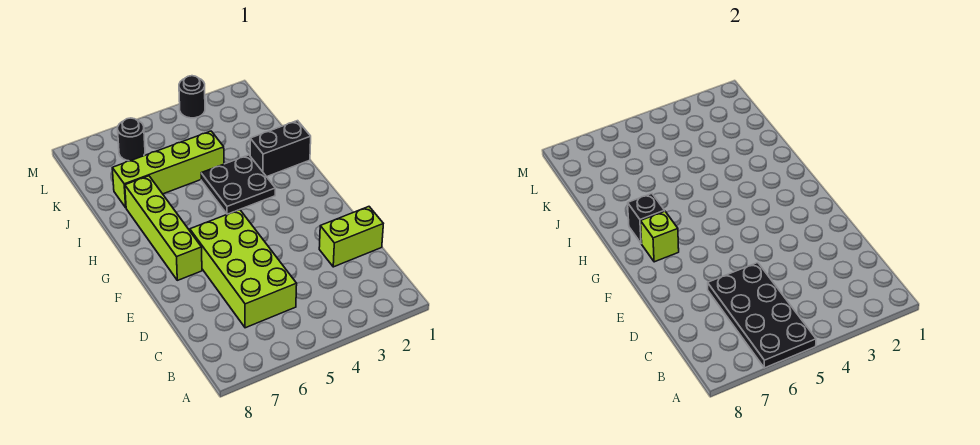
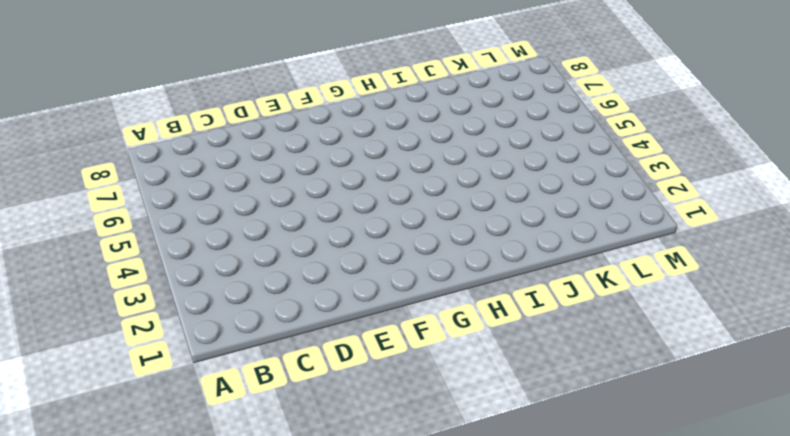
none -> lime 2x4 brick [190,210,297,328]
none -> lime 1x2 brick [319,207,383,267]

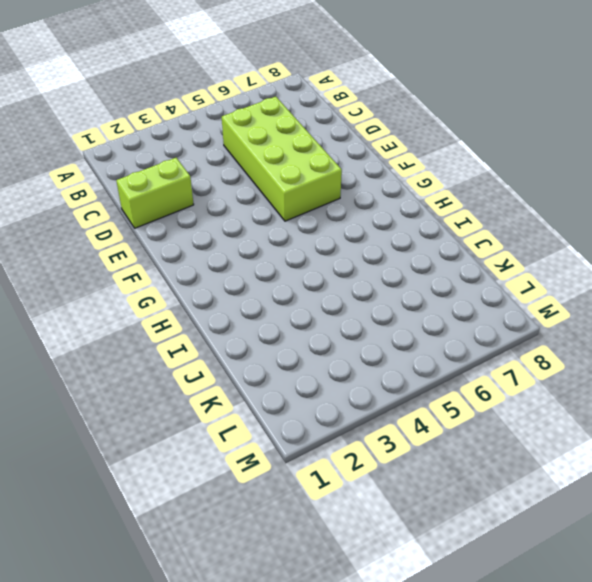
none -> lime 1x4 brick [125,176,202,280]
none -> black 2x2 plate [201,155,275,214]

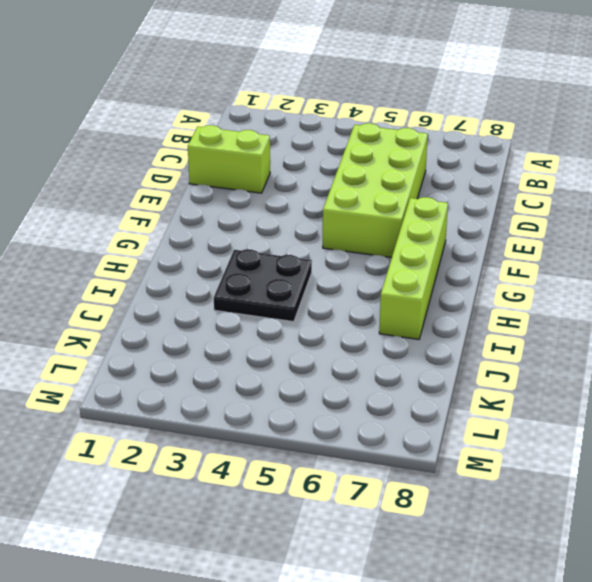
none -> black 1x2 brick [250,121,311,177]
none -> lime 1x4 brick [112,131,224,208]

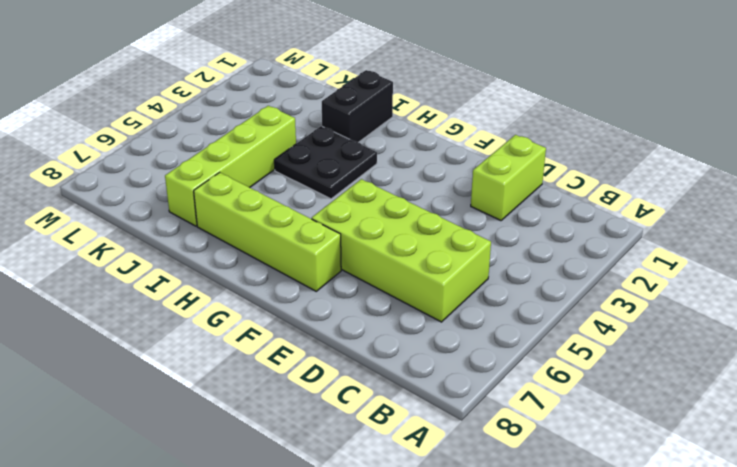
none -> black 1x1 round brick [118,118,145,161]
none -> black 1x1 round brick [179,76,205,118]

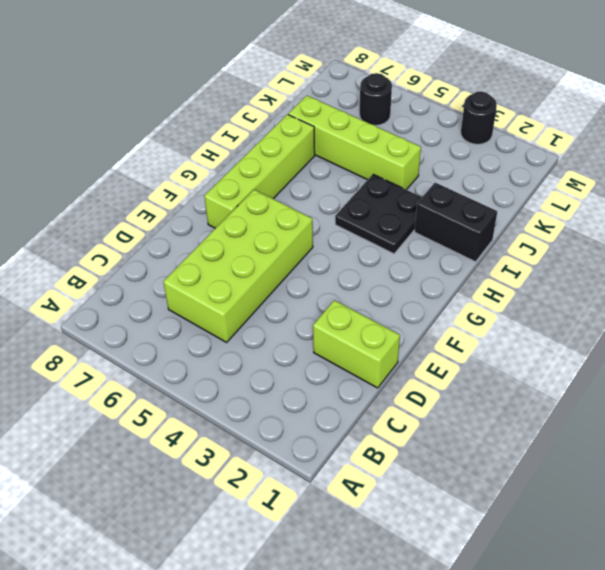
none -> black 2x4 plate [708,263,816,368]
none -> lime 1x1 brick [641,211,679,262]

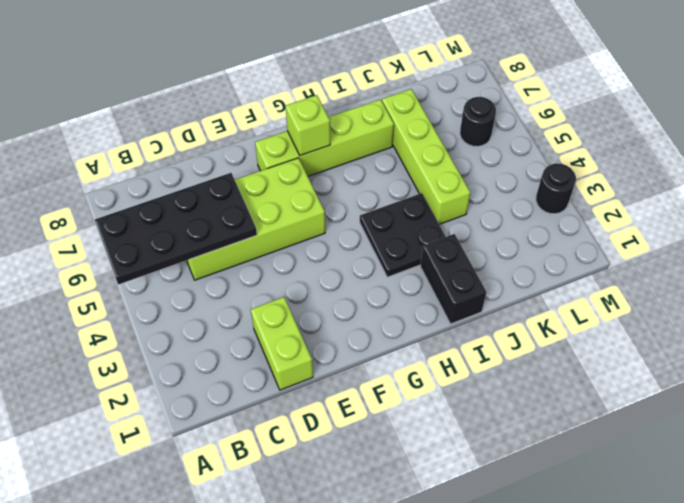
none -> black 1x1 brick [628,194,665,244]

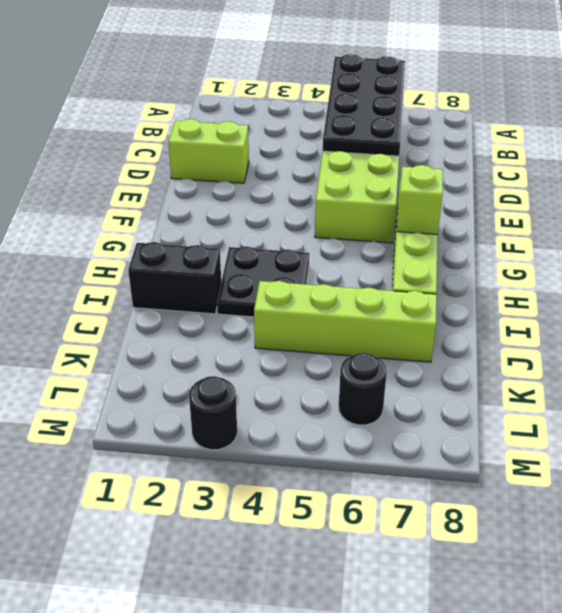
none -> black 1x1 brick [628,194,665,244]

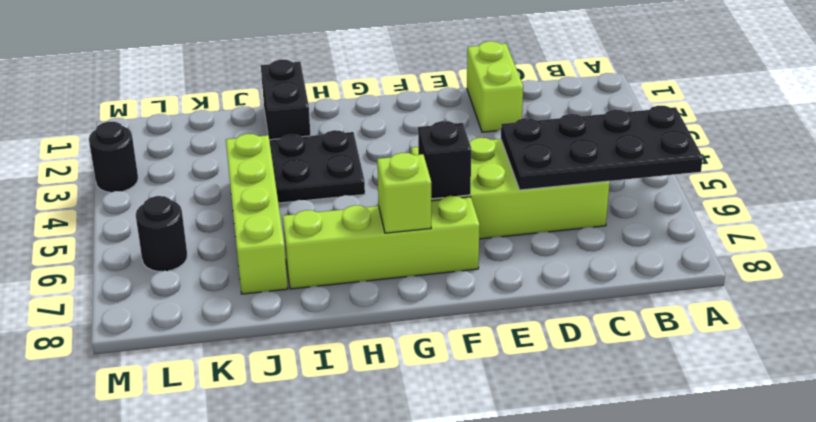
black 1x1 brick [418,121,471,199] -> black 1x1 brick moved to [628,194,665,244]

